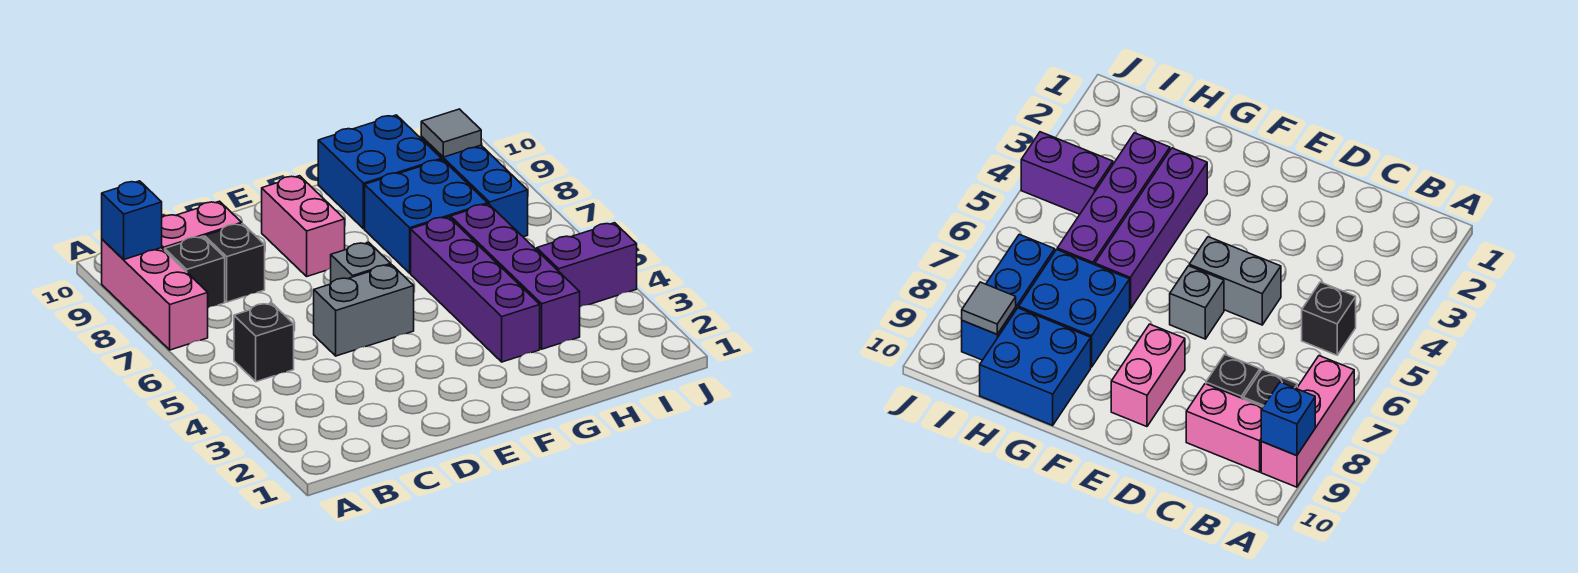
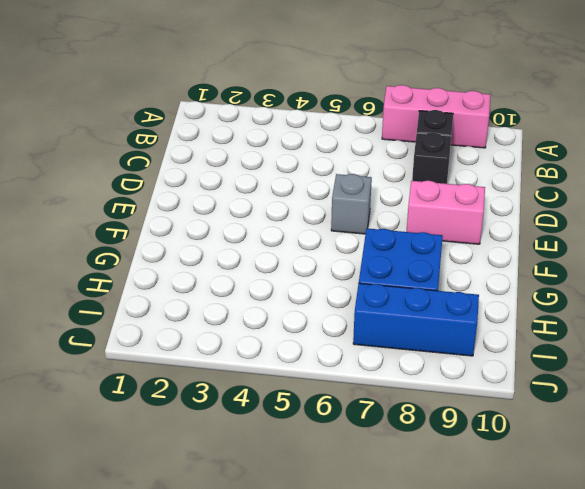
none -> black 1x1 brick [234,303,294,382]
none -> pink 1x2 brick [162,201,242,251]
none -> grey 1x2 brick [314,265,414,356]

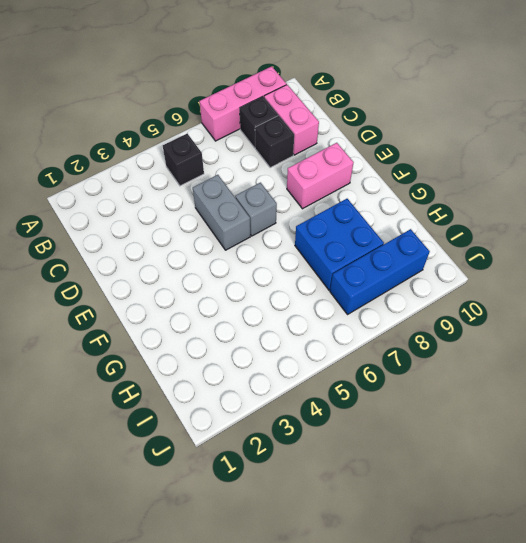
none -> purple 1x4 brick [411,217,540,362]
none -> blue 2x2 brick [318,115,441,229]
none -> purple 1x4 brick [451,204,580,349]

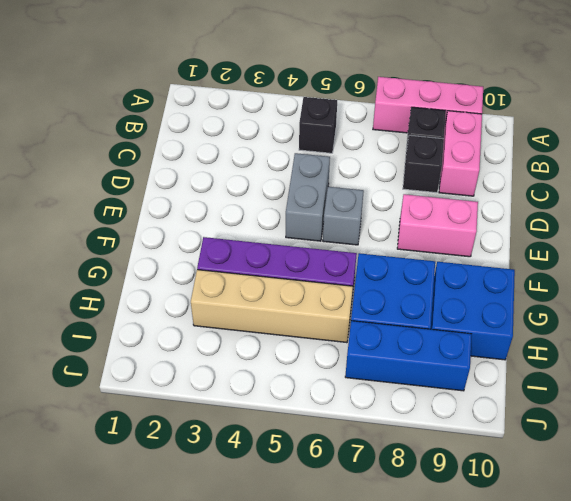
tan 1x4 brick [191,270,353,343] -> purple 1x4 brick [451,204,580,349]
none -> purple 1x2 brick [537,223,637,307]
none -> blue 1x1 brick [102,181,162,260]
none -> grey 1x1 tile [421,109,481,157]

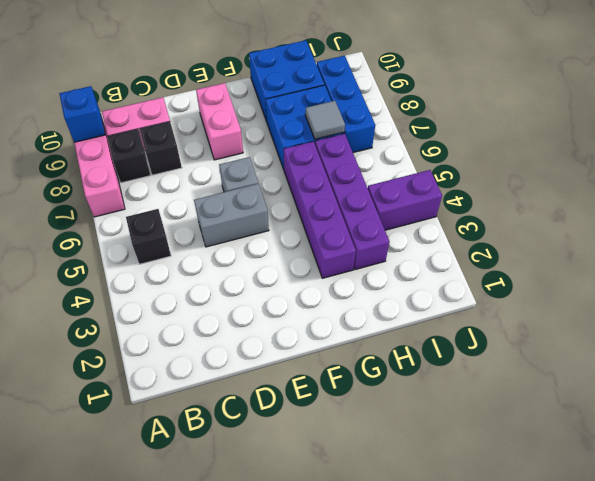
grey 1x1 tile [305,101,345,139] -> grey 1x1 tile moved to [421,109,481,157]

